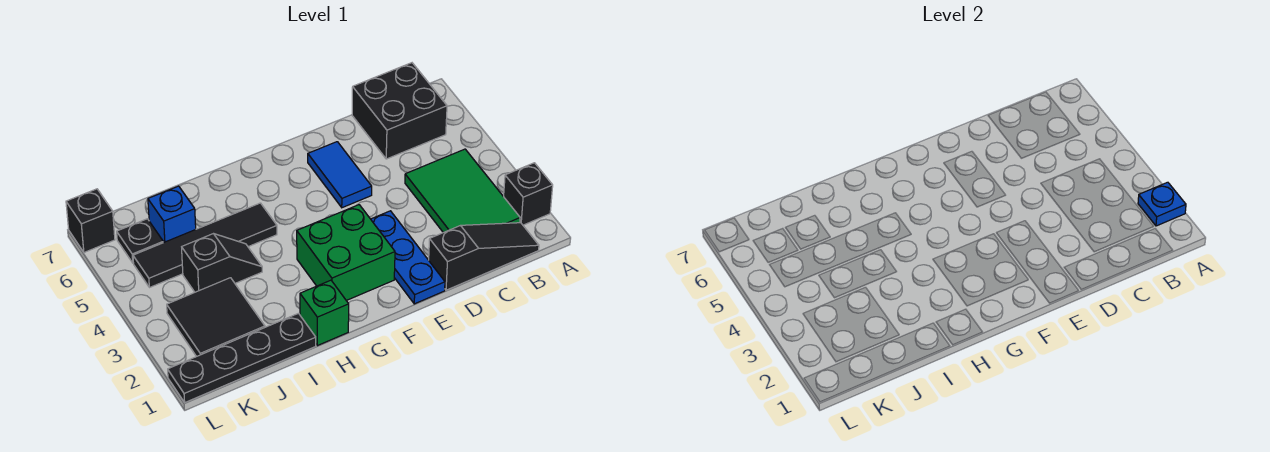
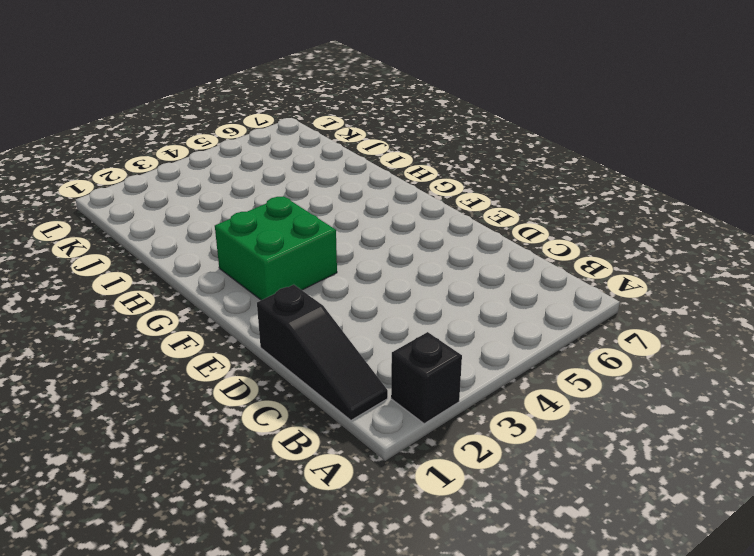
none -> green 2x3 tile [405,149,520,233]
none -> black 2x2 brick [352,63,447,159]
none -> blue 1x3 plate [371,211,445,304]

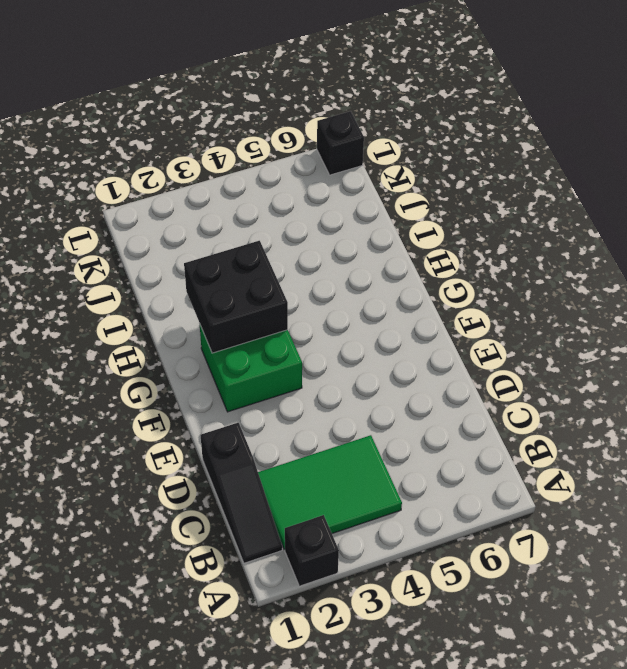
black 2x2 brick [184,241,288,353] -> black 2x2 brick moved to [352,63,447,159]
none -> blue 1x3 plate [371,211,445,304]
none -> blue 1x2 tile [308,142,372,208]
none -> green 1x1 brick [300,280,349,346]

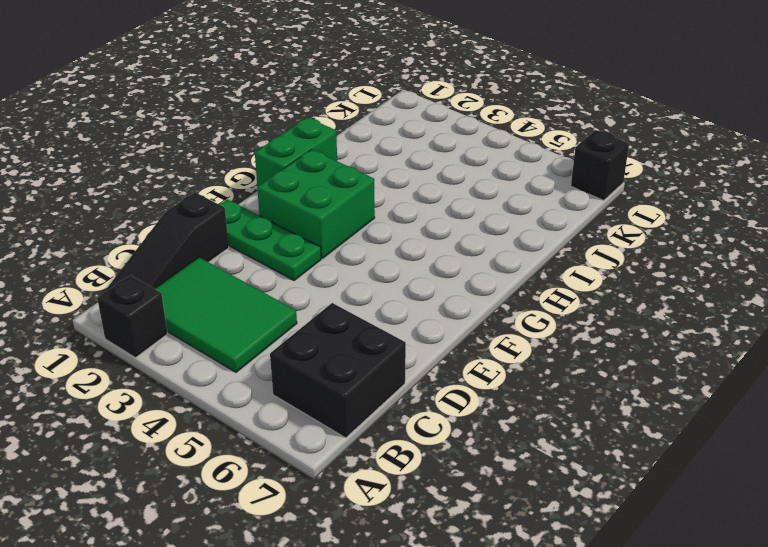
green 1x3 plate [219,199,321,281] -> blue 1x3 plate [371,211,445,304]
green 1x2 brick [255,117,337,187] -> green 1x1 brick [300,280,349,346]
none -> blue 1x2 tile [308,142,372,208]
none -> black 1x4 tile [133,203,277,288]
none -> black 1x4 plate [168,313,316,402]

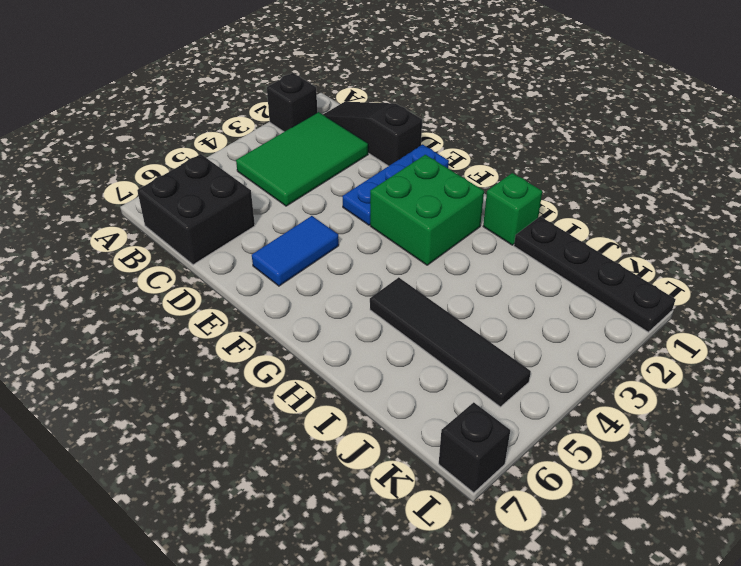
none -> black 1x2 slope [182,234,262,292]
none -> black 2x2 tile [167,278,265,356]
none -> blue 1x1 brick [148,186,196,243]

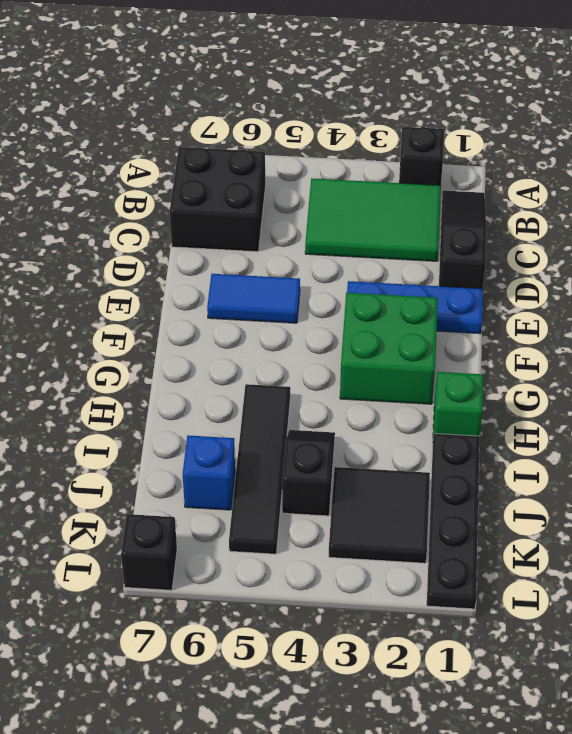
none -> black 1x1 plate [117,219,163,263]
none -> blue 1x1 plate [1138,182,1186,226]

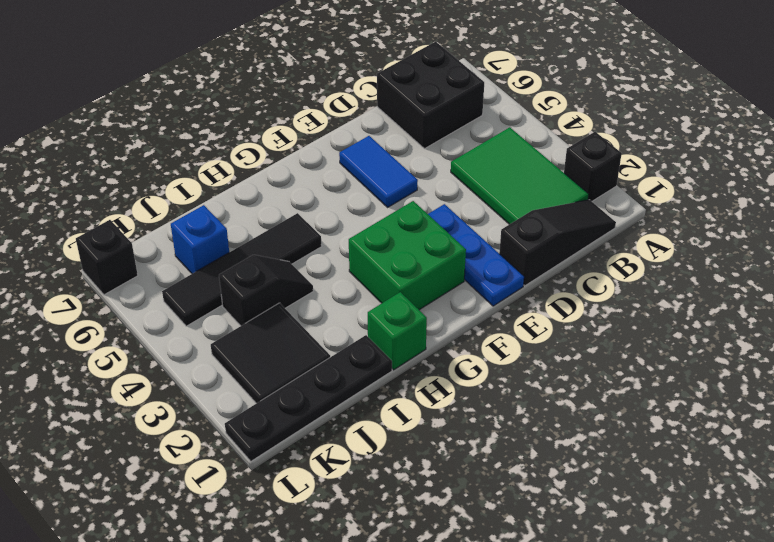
none -> black 1x1 plate [117,219,163,263]
none -> blue 1x1 plate [1138,182,1186,226]

